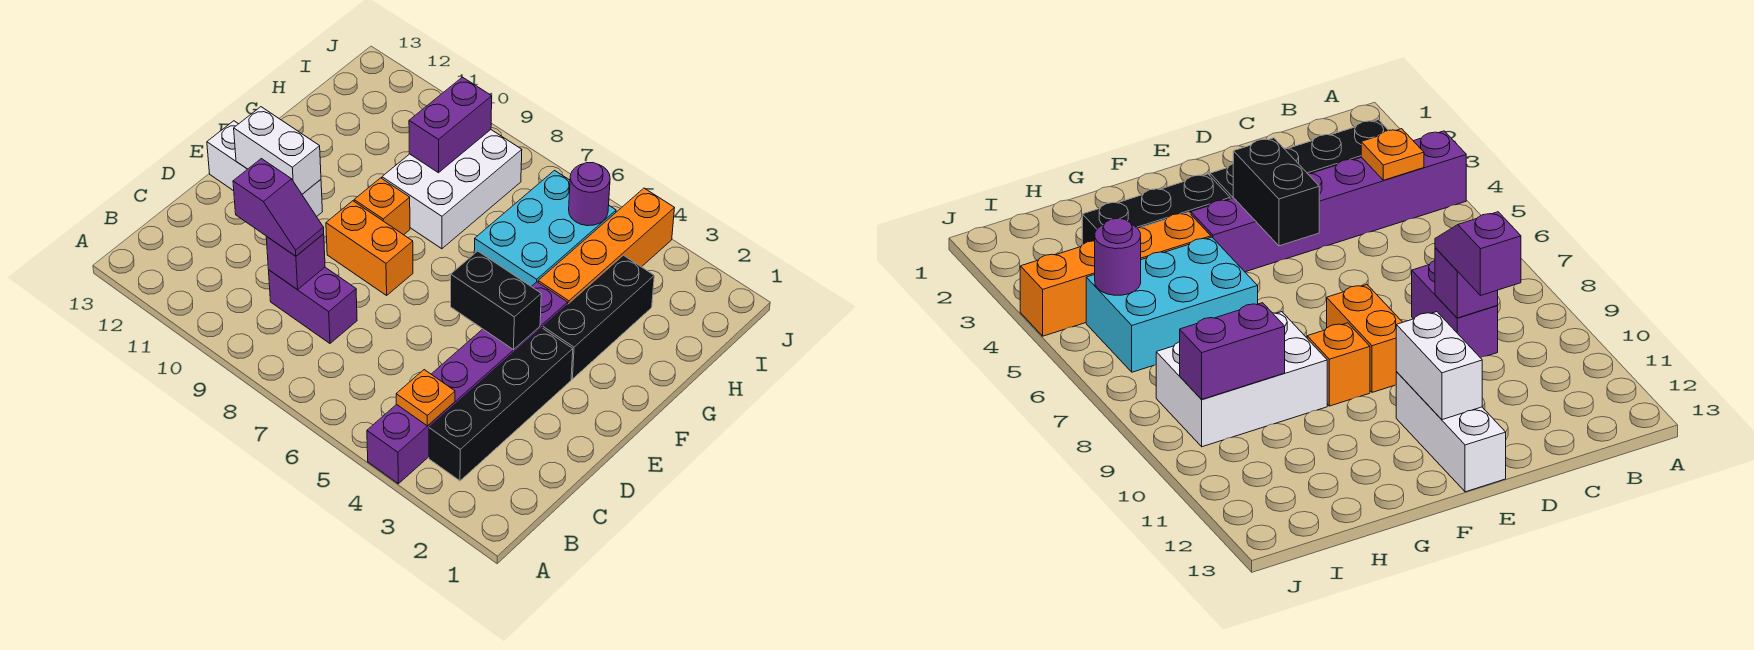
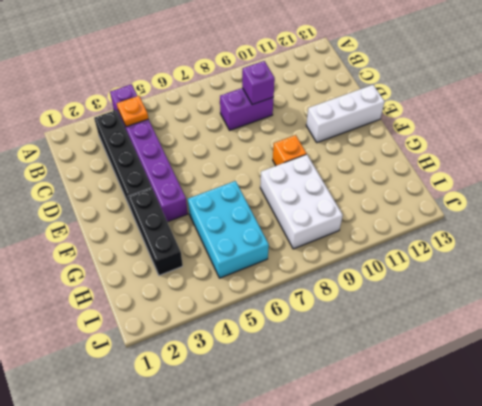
none -> orange 1x2 brick [326,201,413,295]
none -> orange 1x4 brick [538,188,674,304]
none -> black 1x2 brick [451,251,541,349]

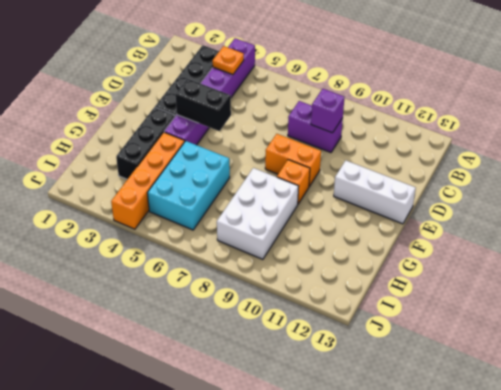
none -> white 1x2 brick [234,107,321,194]
none -> purple 1x2 brick [409,77,492,173]
none -> purple 1x1 round brick [569,163,610,226]

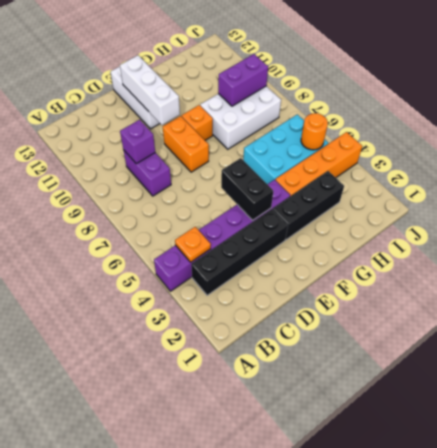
white 1x3 brick [120,55,180,125] -> white 1x2 brick [234,107,321,194]
orange 1x1 round brick [301,113,328,150] -> purple 1x1 round brick [569,163,610,226]
none -> purple 1x2 slope [233,159,324,256]

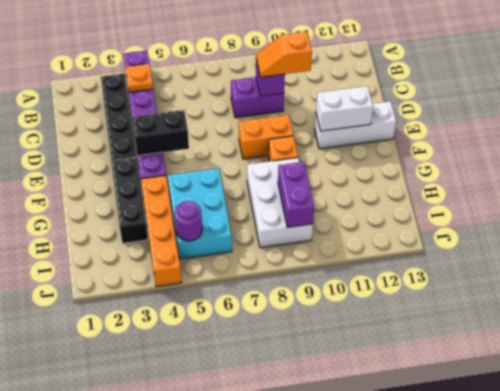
orange 1x2 slope [256,32,312,77] -> purple 1x2 slope [233,159,324,256]

